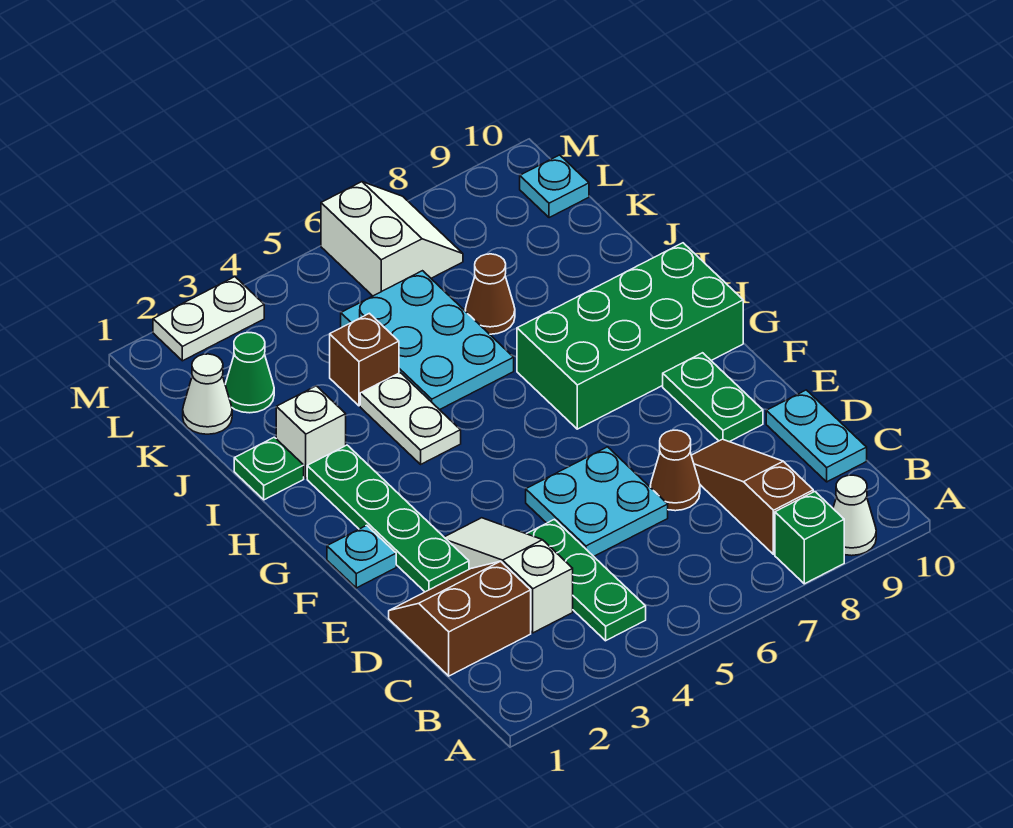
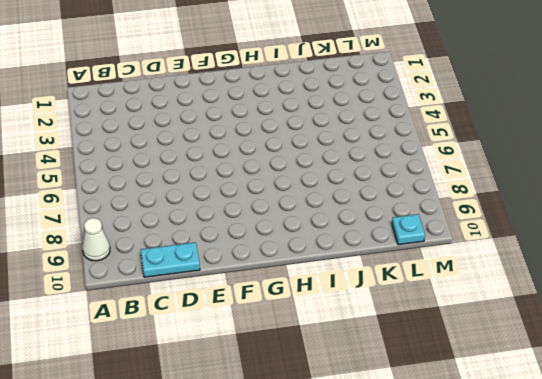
none -> green 1x1 brick [775,492,844,584]
none -> green 1x3 plate [527,519,646,641]
none -> brown 1x3 slope [691,439,813,554]

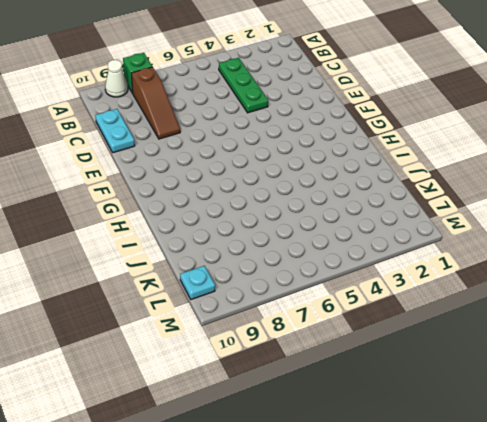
none -> brown 2x2 slope [389,561,531,676]
none -> white 1x3 slope [444,518,573,633]
none -> cyan 2x2 plate [526,447,668,556]

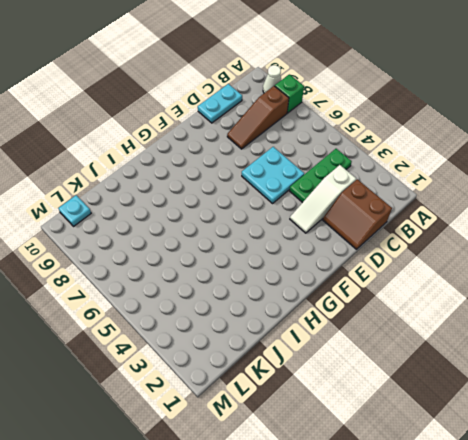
none -> brown 1x1 cone [650,430,700,511]
none -> green 1x4 plate [307,445,469,592]
none -> green 1x2 plate [663,353,763,442]

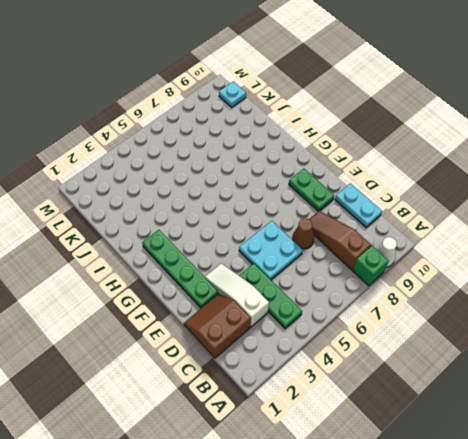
none -> cyan 1x1 plate [327,525,396,588]
none -> green 2x4 brick [517,243,743,429]
none -> white 1x2 plate [360,373,461,464]

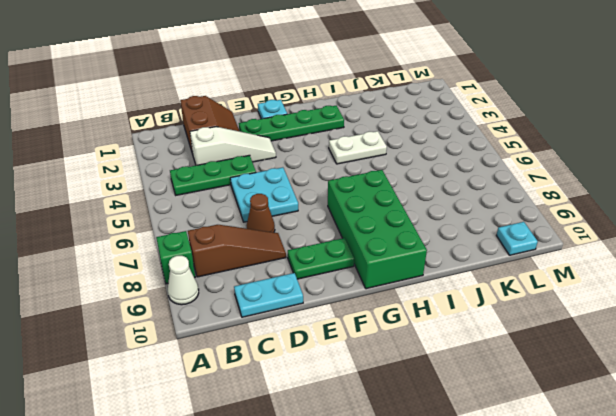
none -> green 1x1 plate [234,437,304,500]
none -> white 1x1 brick [276,386,346,478]
none -> cyan 2x3 plate [341,271,514,410]

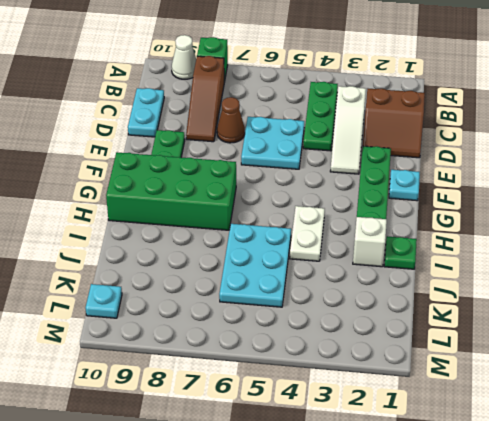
none -> brown 1x1 brick [330,313,399,406]
none -> brown 1x1 cone [465,254,515,334]
none -> white 1x1 cone [183,354,232,434]

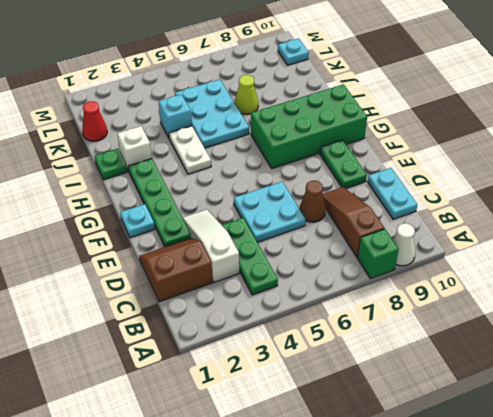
cyan 1x1 brick [159,94,192,138] -> brown 1x1 brick [330,313,399,406]
lime 1x1 cone [235,75,258,114] -> brown 1x1 cone [465,254,515,334]
red 1x1 cone [82,101,107,141] -> white 1x1 cone [183,354,232,434]
none -> green 1x1 cone [225,333,274,413]
none -> white 2x2 slope [321,182,463,296]
none -> white 1x2 plate [153,277,264,361]

